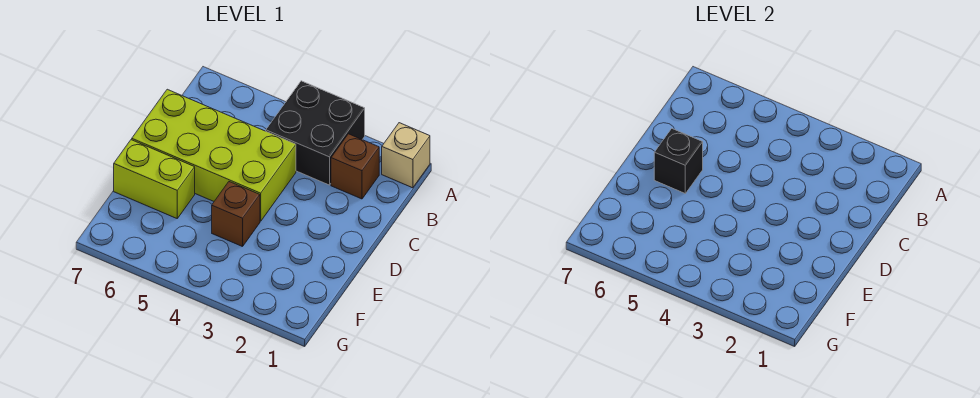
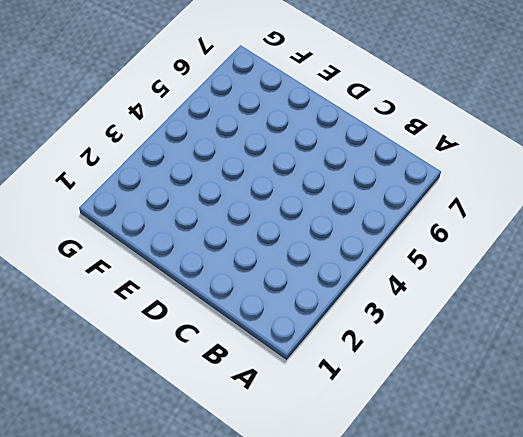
none -> tan 1x1 brick [382,123,430,188]
none -> black 2x2 brick [266,81,365,185]

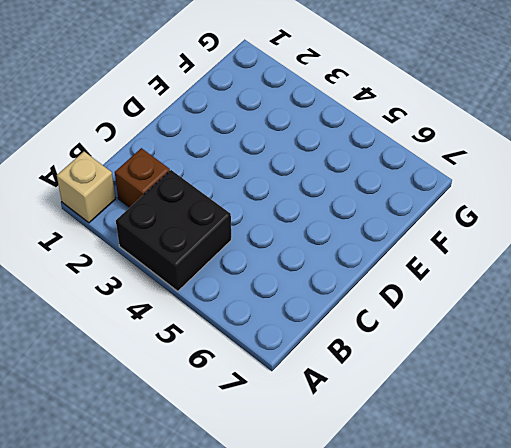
none -> lime 2x4 brick [132,89,296,221]
none -> brown 1x1 brick [212,182,260,247]

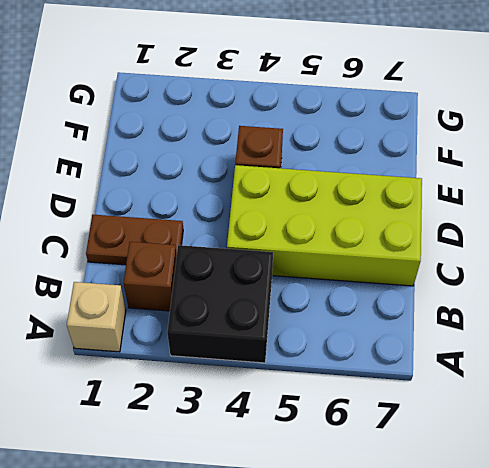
brown 1x2 plate [86,215,183,265] -> none
none -> lime 1x2 brick [114,140,195,218]
none -> black 1x1 brick [654,129,703,193]

